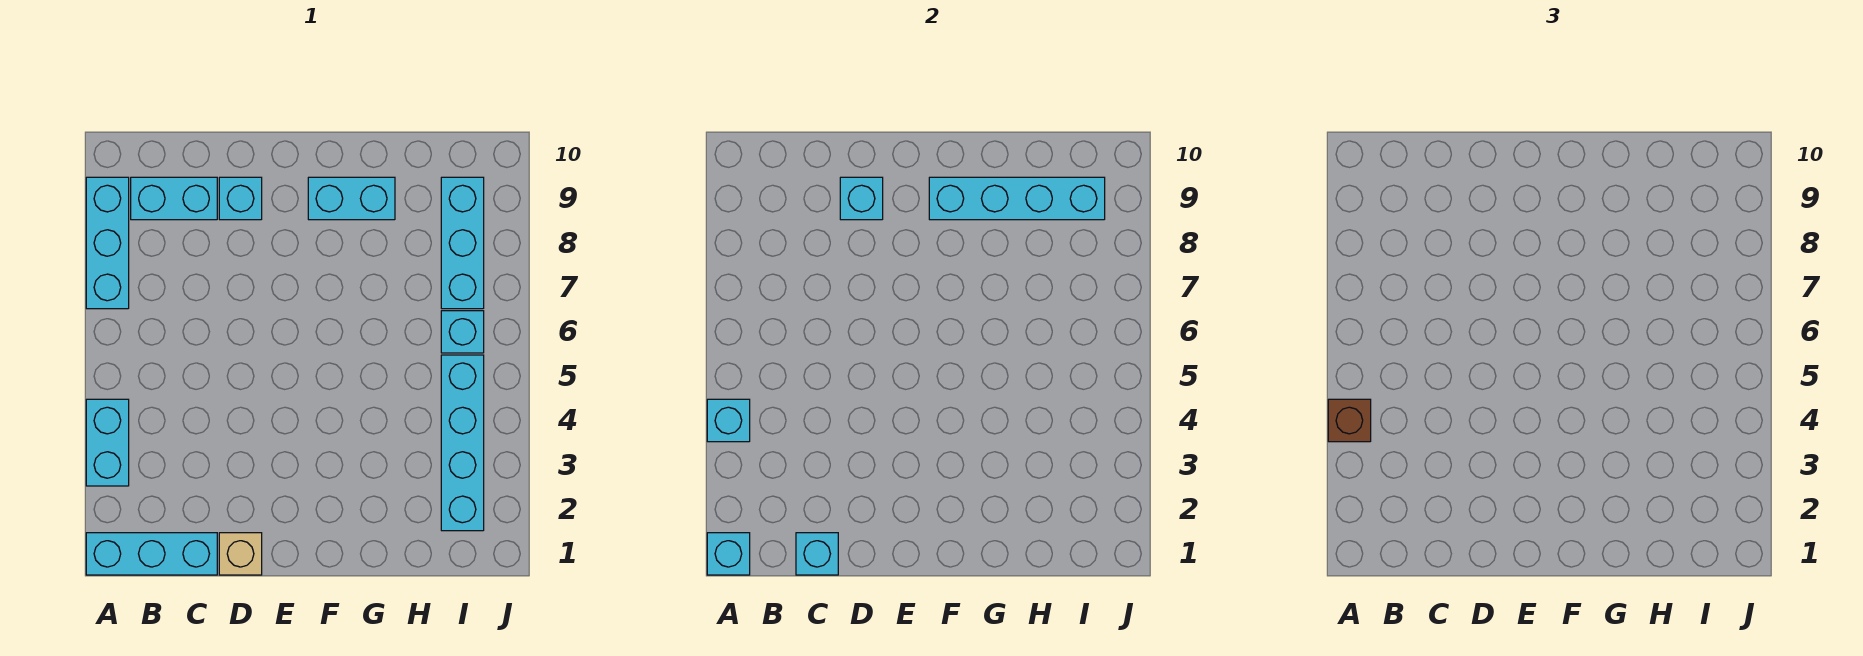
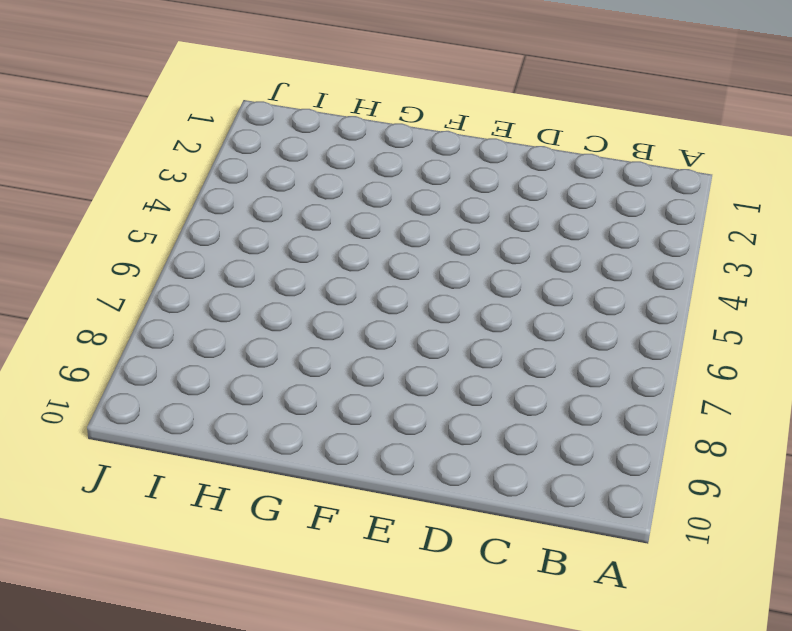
none -> cyan 1x3 brick [86,533,217,575]
none -> cyan 1x2 brick [86,399,129,486]
none -> cyan 1x3 brick [86,177,129,309]

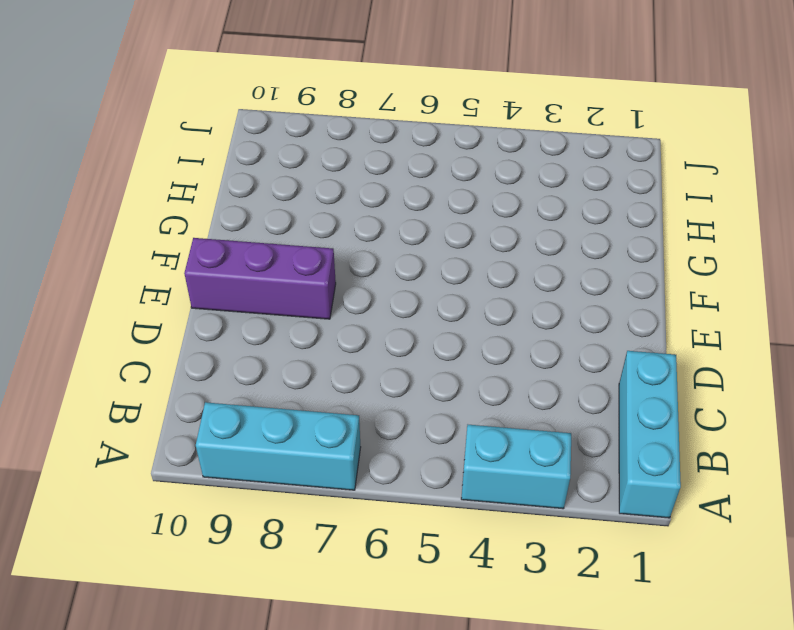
purple 1x3 brick [184,238,336,319] -> none
none -> cyan 1x2 brick [131,177,217,220]
none -> tan 1x1 brick [219,533,262,575]
none -> cyan 1x1 brick [219,177,262,220]

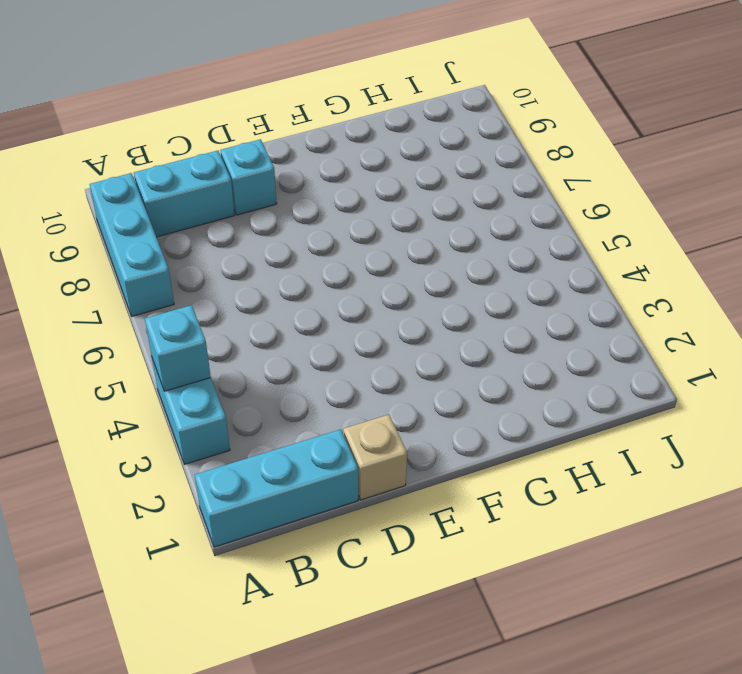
none -> cyan 1x2 brick [308,177,395,220]
none -> cyan 1x4 brick [441,355,484,531]
none -> cyan 1x1 brick [441,311,484,353]

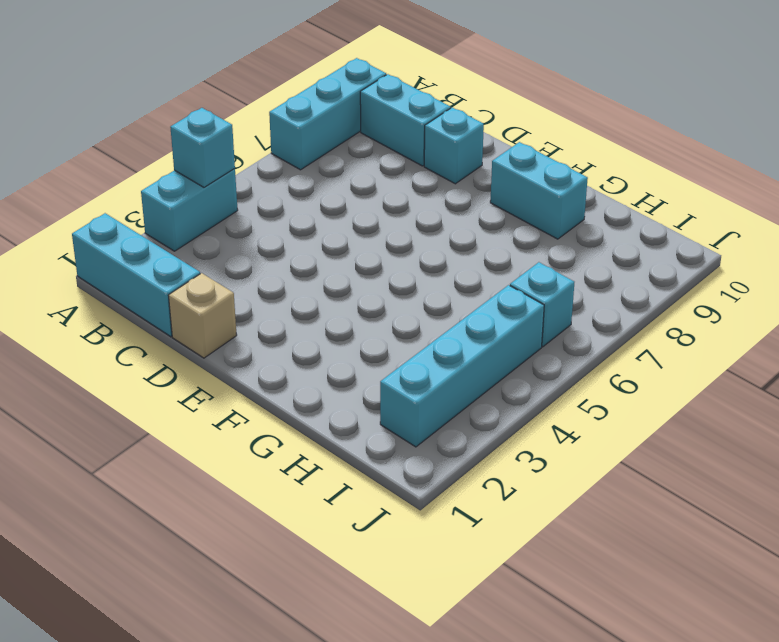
none -> cyan 1x3 brick [441,177,484,309]
none -> cyan 1x1 brick [707,533,750,575]
none -> cyan 1x1 brick [796,533,838,575]

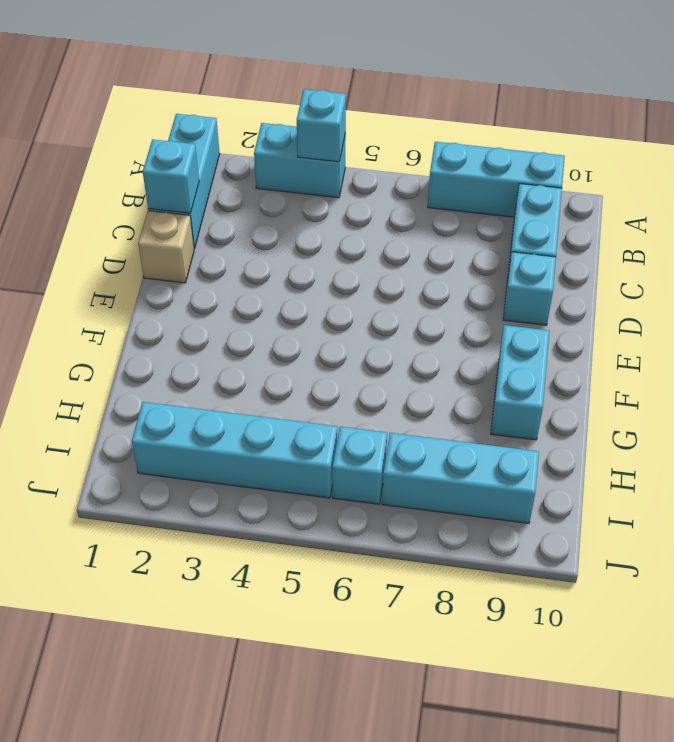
none -> cyan 1x1 brick [707,533,750,575]
none -> cyan 1x1 brick [840,177,883,220]
none -> cyan 1x4 brick [929,177,1105,220]

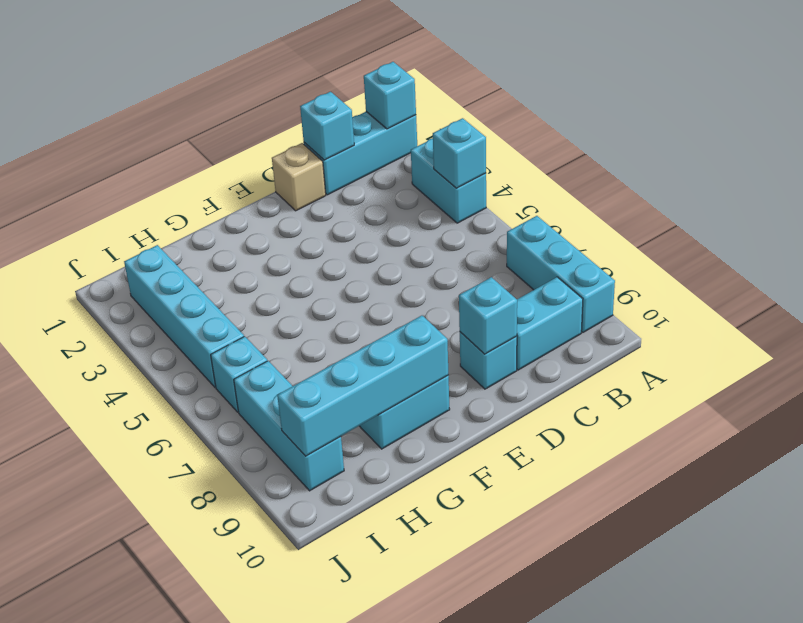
none -> brown 1x1 brick [1328,399,1371,442]

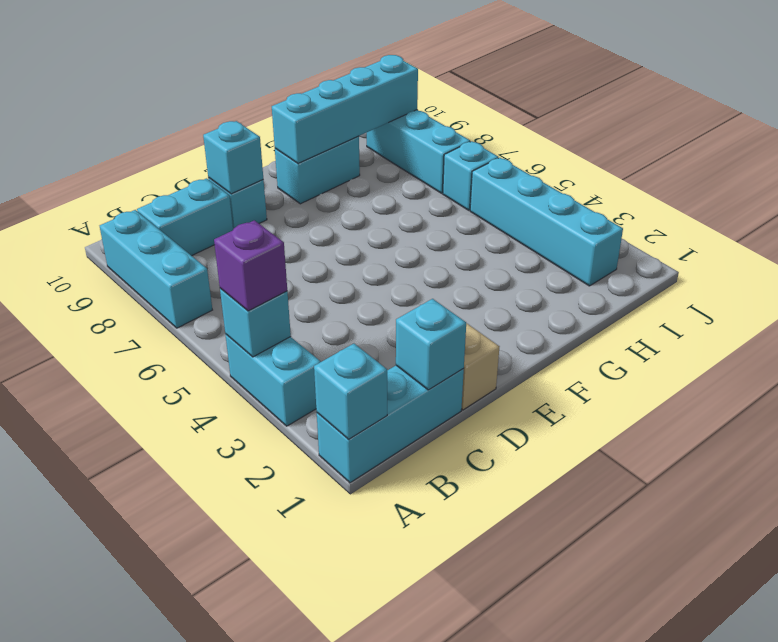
purple 1x1 brick [214,220,287,311] -> brown 1x1 brick [1328,399,1371,442]

